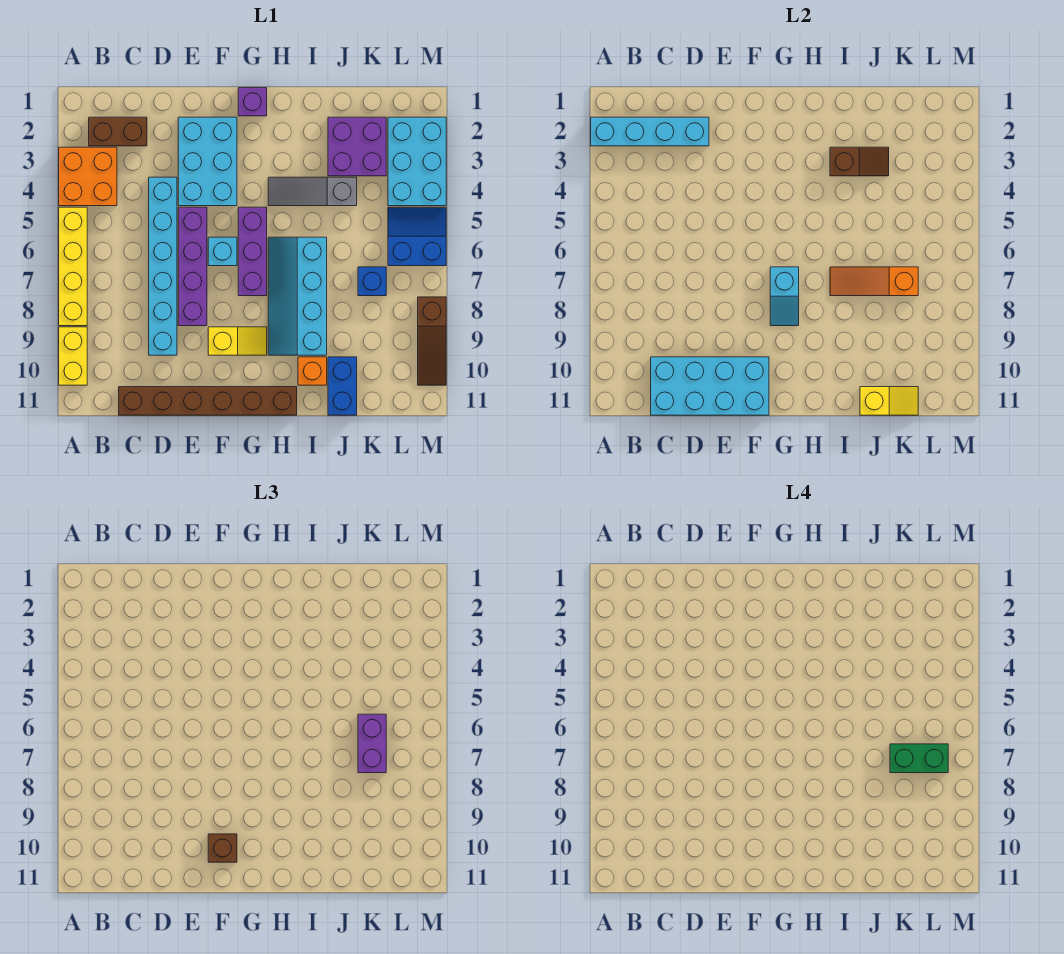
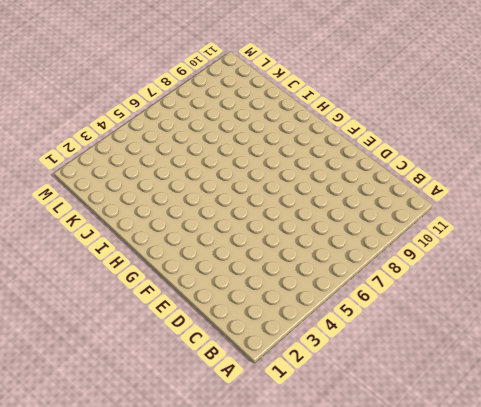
none -> orange 2x2 brick [59,147,117,206]
none -> yellow 1x4 brick [59,207,87,326]
none -> yellow 1x2 brick [59,327,87,385]
none -> brown 1x2 brick [89,117,147,146]

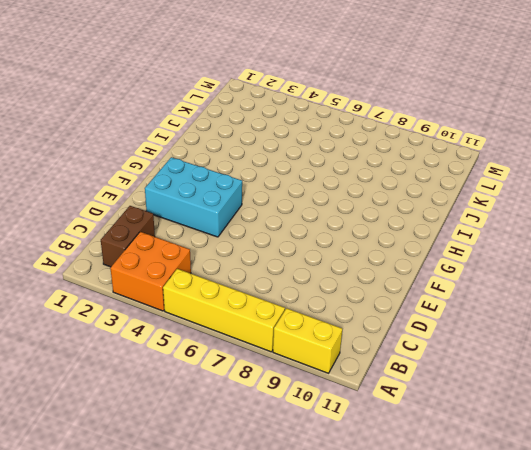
none -> brown 1x6 brick [119,387,297,415]
none -> cyan 1x6 brick [149,177,177,355]
none -> purple 1x4 brick [178,207,207,326]
none -> cyan 1x1 brick [208,237,237,266]

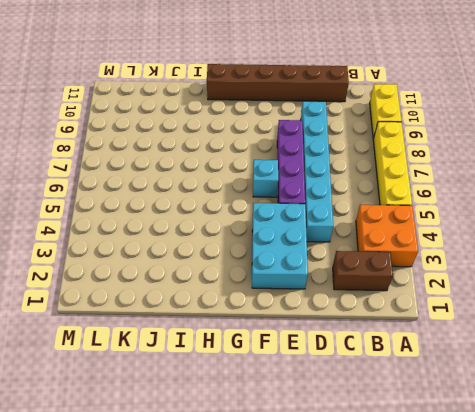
none -> yellow 1x2 slope [208,327,267,355]
none -> purple 1x1 brick [238,88,267,116]
none -> purple 1x3 brick [238,207,267,296]
none -> grey 1x3 slope [268,177,357,206]

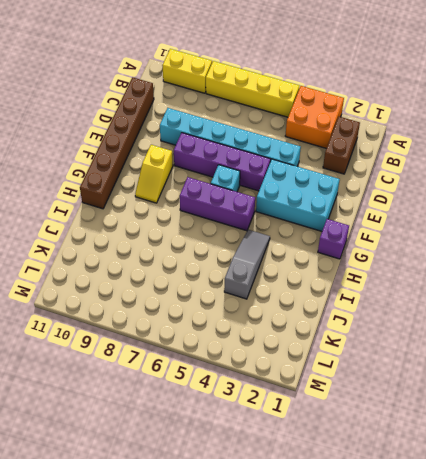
none -> cyan 2x4 slope [268,237,327,355]
none -> orange 1x1 brick [298,357,327,385]
none -> purple 2x2 brick [328,117,386,176]
none -> blue 1x2 brick [328,357,357,415]

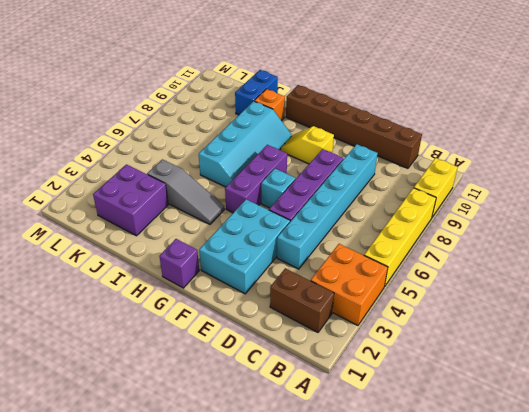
none -> blue 1x1 brick [358,267,386,296]
none -> cyan 2x3 brick [388,117,446,206]
none -> blue 2x2 slope [388,207,446,266]
none -> brown 1x3 slope [418,297,446,385]

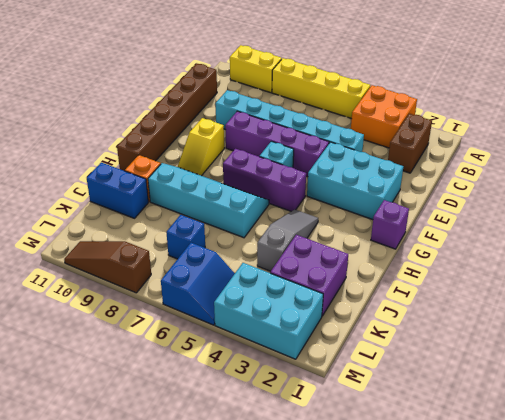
none -> cyan 1x4 brick [591,117,709,146]
none -> cyan 2x4 brick [651,357,769,415]
none -> cyan 1x2 slope [770,267,799,326]
none -> brown 1x2 slope [830,147,889,176]

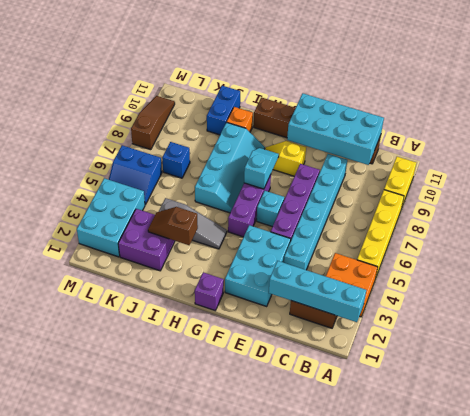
none -> orange 1x3 slope [830,267,918,296]
none -> yellow 1x2 slope [860,387,918,415]
none -> brown 1x1 brick [208,834,237,862]
none -> purple 1x2 brick [358,714,386,773]

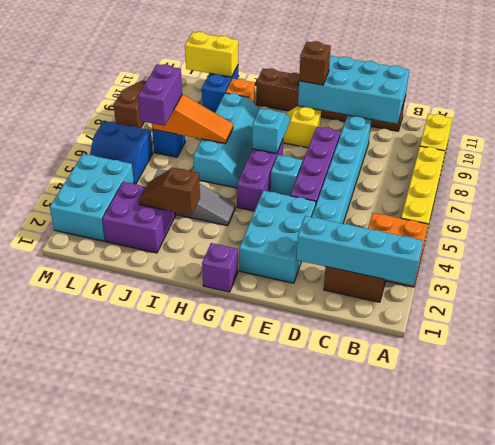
yellow 1x2 brick [185,32,238,77] -> yellow 1x2 slope [860,387,918,415]
none -> green 1x2 brick [890,744,948,773]

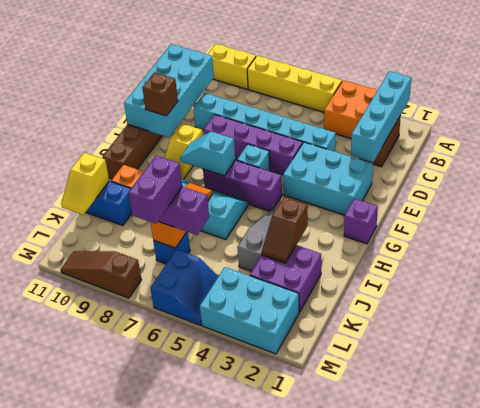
purple 1x2 brick [129,156,182,224] -> green 1x2 brick [890,744,948,773]

